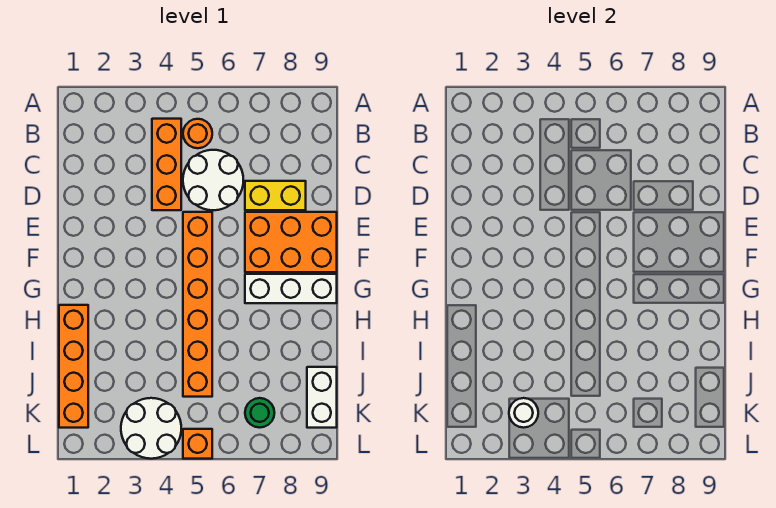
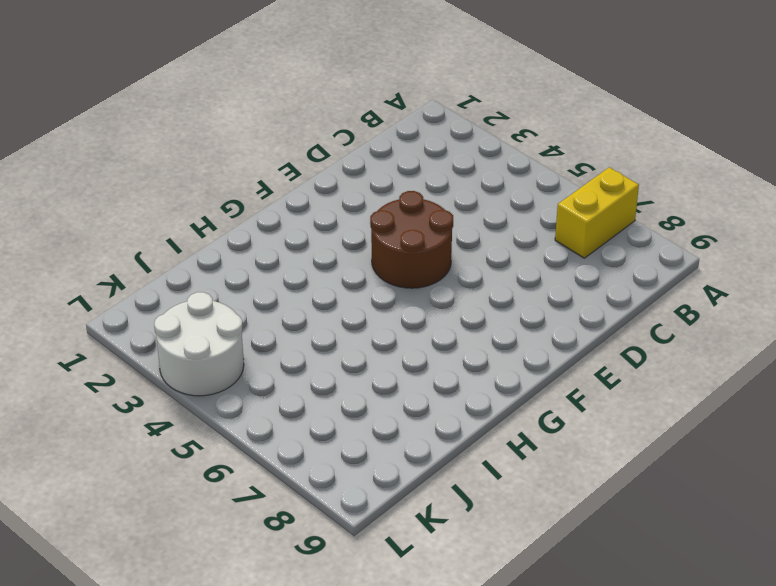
yellow 1x2 brick [555,167,639,258] -> yellow 1x2 brick turned to [245,181,306,210]
brown 2x2 round brick [370,191,453,288] -> orange 1x6 brick [183,212,212,397]
none -> orange 1x3 brick [152,119,181,210]
none -> orange 1x1 round brick [183,119,212,148]
none -> white 2x2 round brick [183,150,243,210]

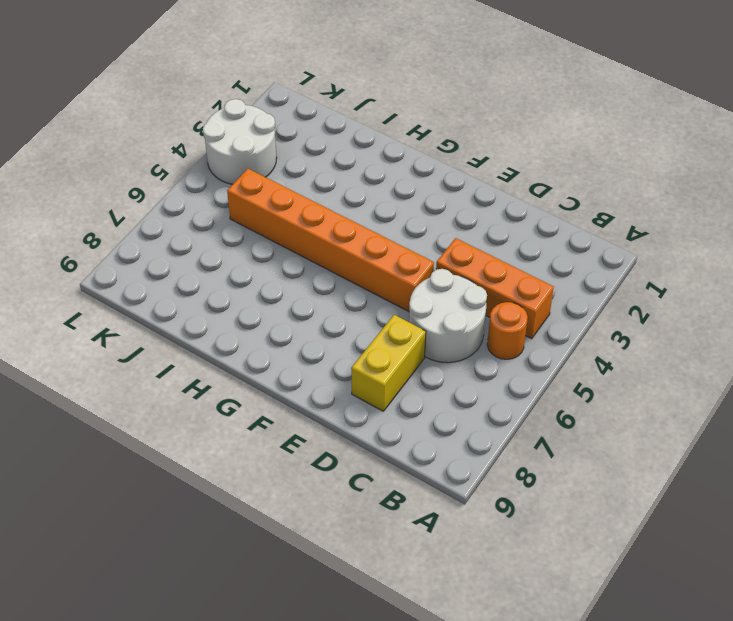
none -> orange 2x3 brick [245,212,337,272]
none -> white 1x3 brick [245,274,337,303]
none -> orange 1x4 brick [59,305,88,428]

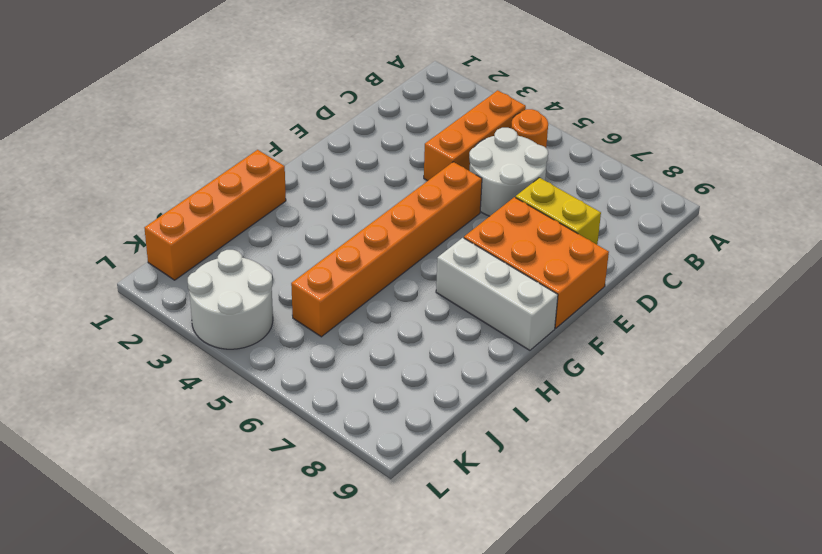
none -> white 1x2 brick [307,367,337,428]
none -> green 1x1 round brick [245,398,274,428]
none -> orange 1x1 brick [183,429,212,459]

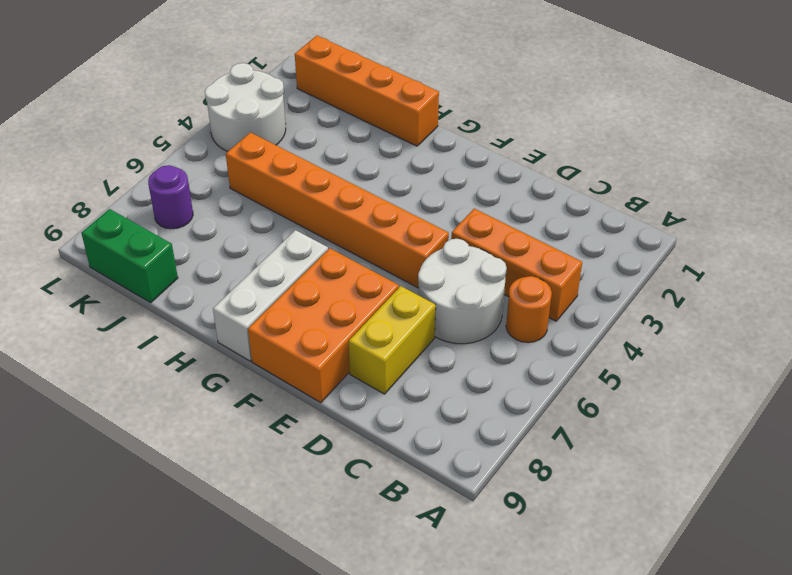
green 1x2 brick [81,209,178,303] -> white 1x2 brick [307,367,337,428]
purple 1x1 round brick [148,165,193,229] -> green 1x1 round brick [245,398,274,428]
none -> orange 1x1 brick [183,429,212,459]
none -> white 1x1 round brick [509,398,538,428]

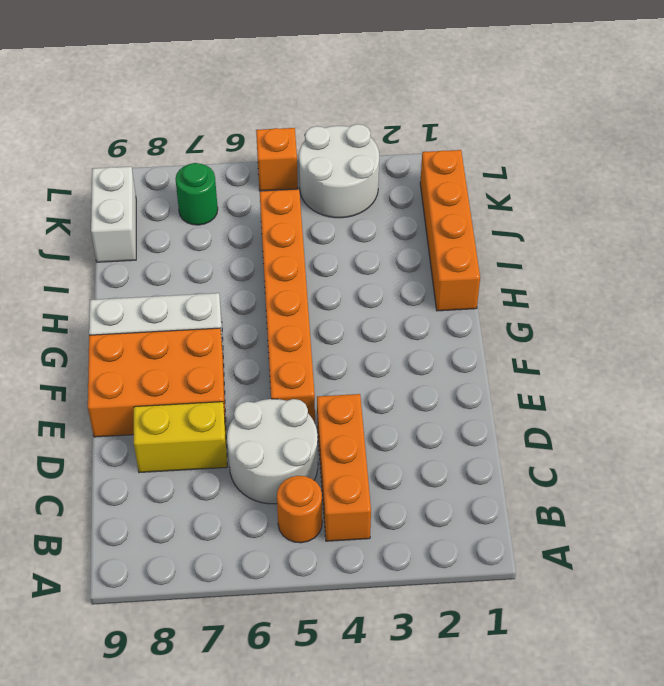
none -> white 1x1 round brick [509,398,538,428]

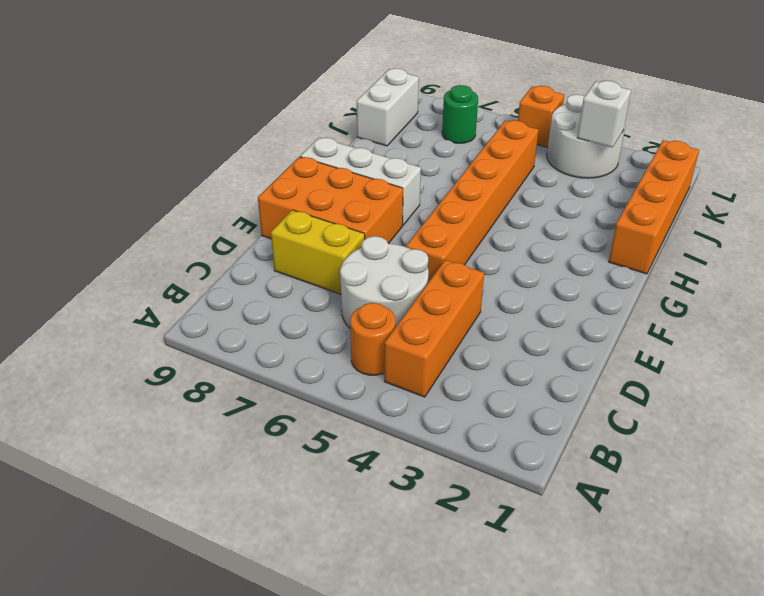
white 1x1 brick [577,81,631,147] -> white 1x1 round brick [509,398,538,428]

